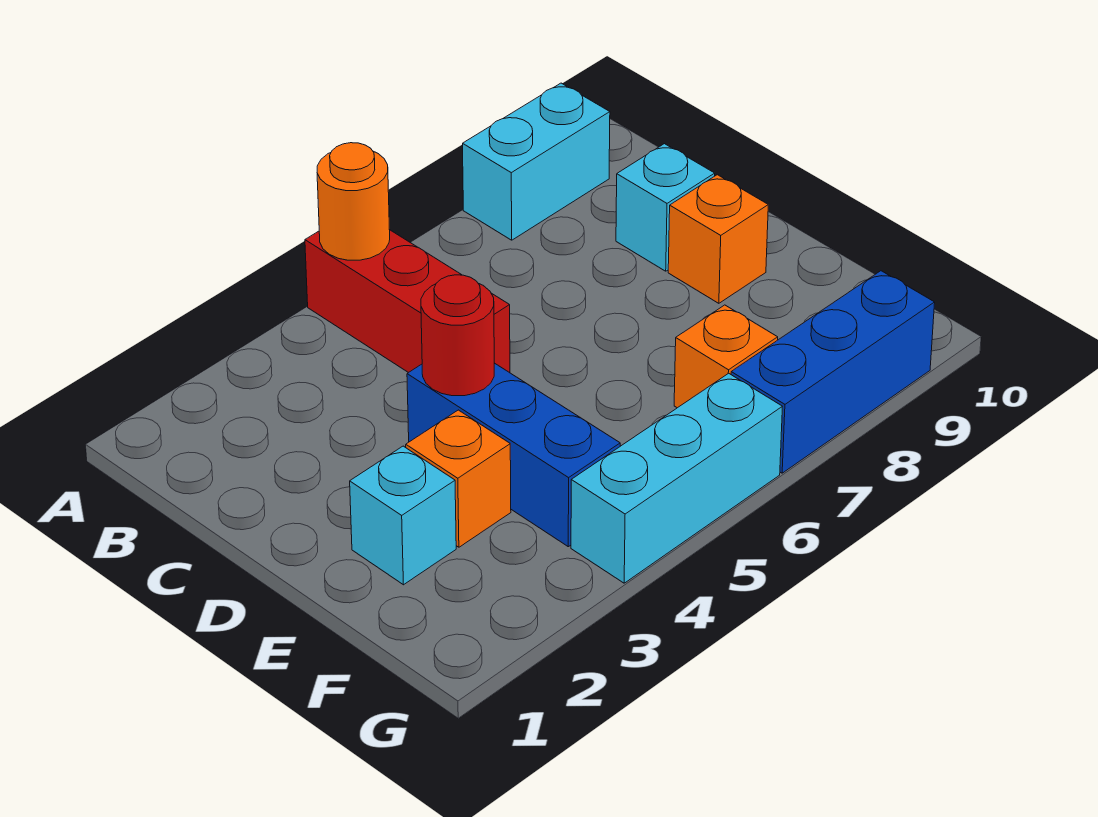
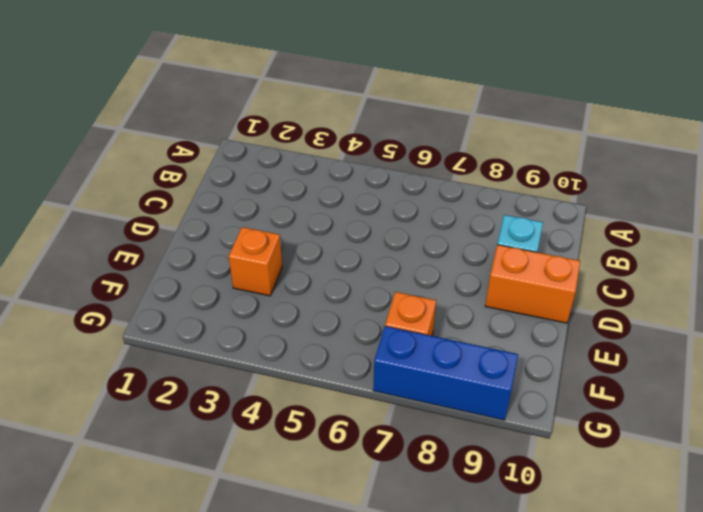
orange 1x2 brick [485,245,580,323] -> orange 1x1 brick [668,175,768,303]
none -> red 1x3 brick [305,230,510,373]
none -> cyan 1x2 brick [463,83,610,240]
none -> blue 1x3 brick [407,363,620,547]

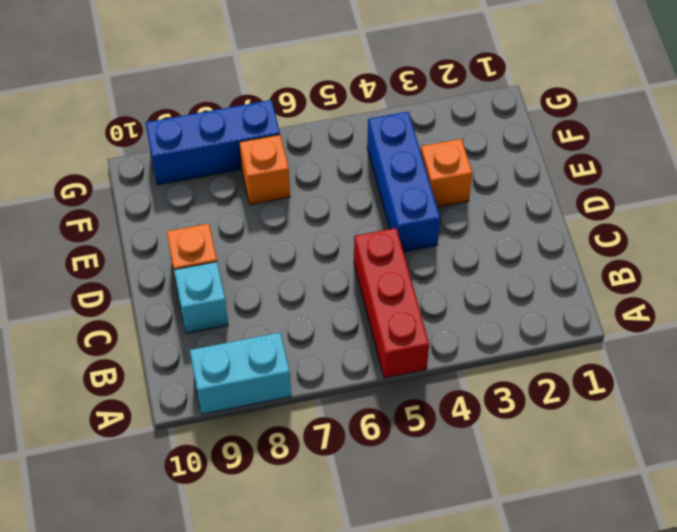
none -> cyan 1x1 brick [350,446,456,585]
none -> cyan 1x3 brick [571,373,782,583]
none -> orange 1x1 round brick [317,143,390,260]

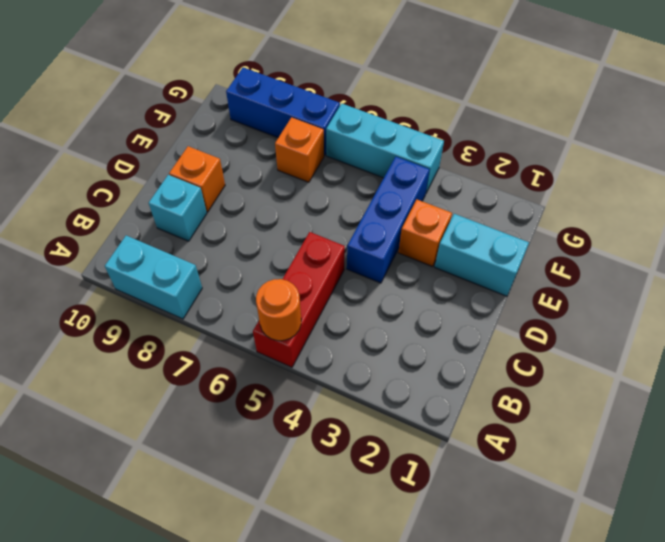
cyan 1x2 brick [435,214,529,296] -> cyan 1x1 brick [350,446,456,585]
none -> red 1x1 round brick [421,275,494,396]

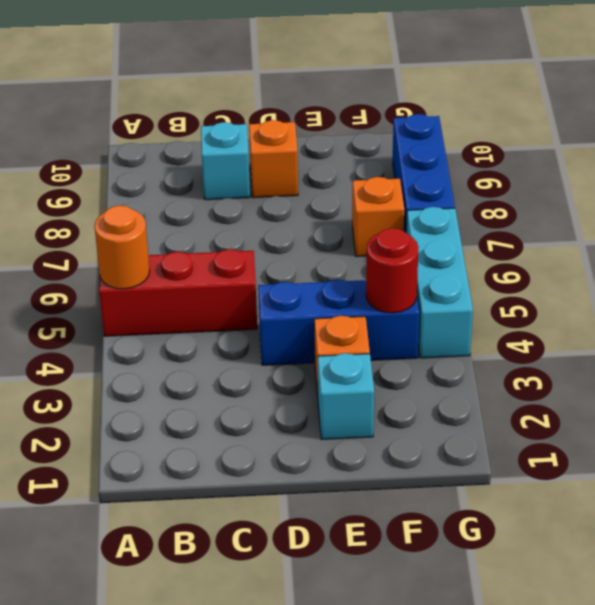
red 1x1 round brick [366,228,419,313] -> red 1x1 round brick moved to [421,275,494,396]
none -> cyan 1x2 brick [463,83,610,240]

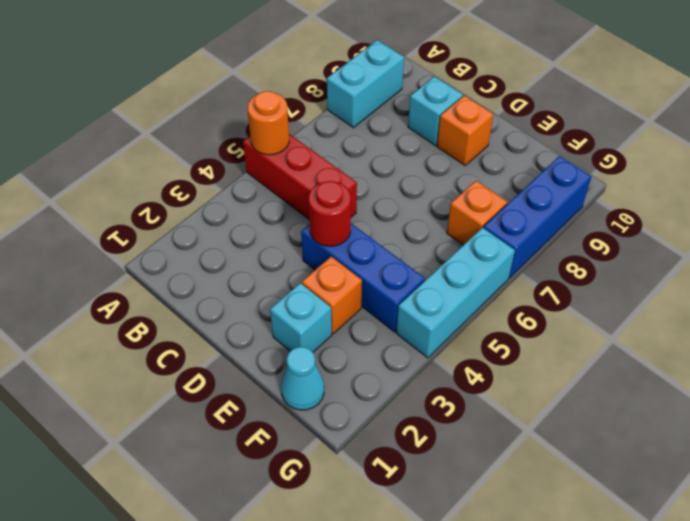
cyan 1x1 cone [281,347,324,410] -> none

